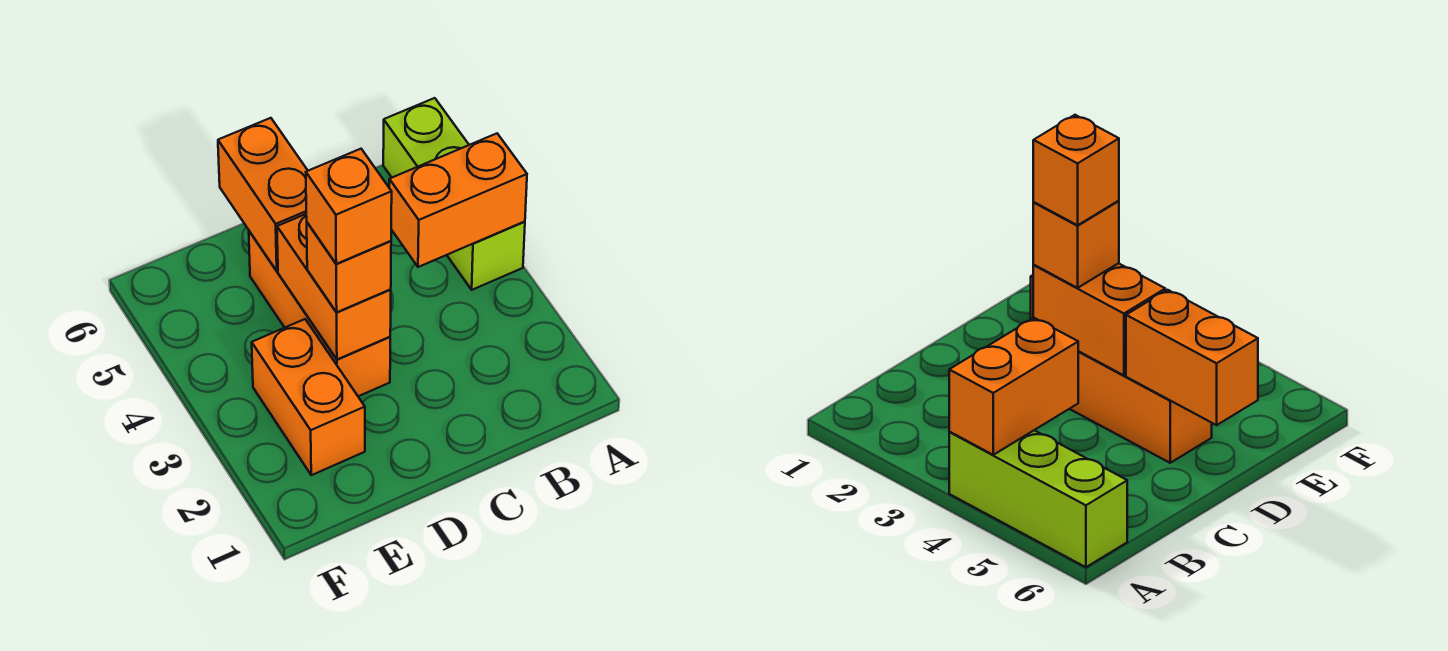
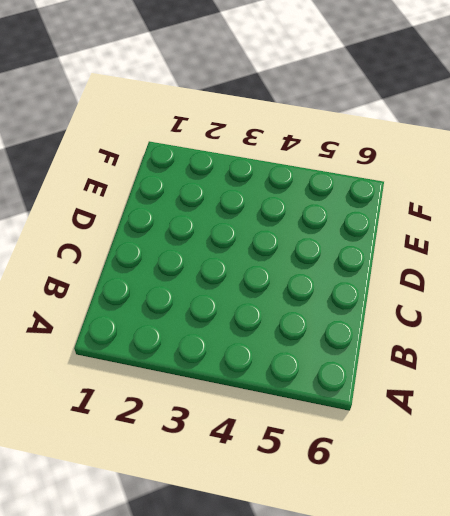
none -> lime 1x3 brick [383,98,525,290]
none -> orange 1x3 brick [249,231,390,396]

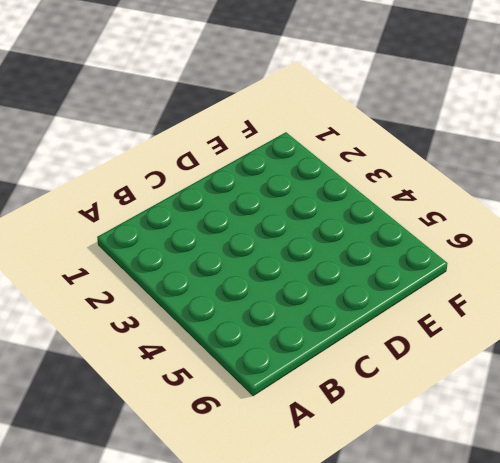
none -> lime 1x3 brick [383,98,525,290]
none -> orange 1x3 brick [249,231,390,396]

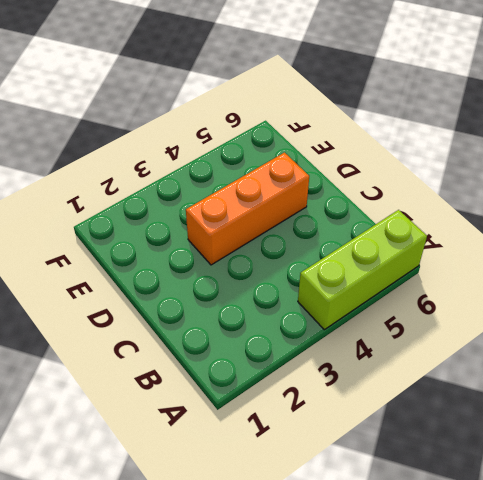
none -> orange 1x2 brick [252,319,365,475]
none -> orange 1x2 brick [389,134,527,267]

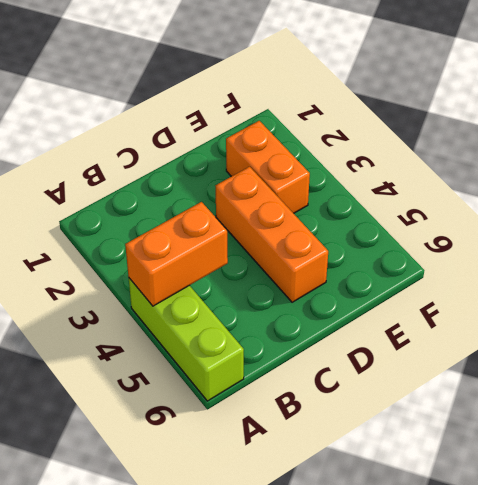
none -> orange 1x2 brick [277,214,391,359]
none -> orange 1x2 brick [218,118,308,271]

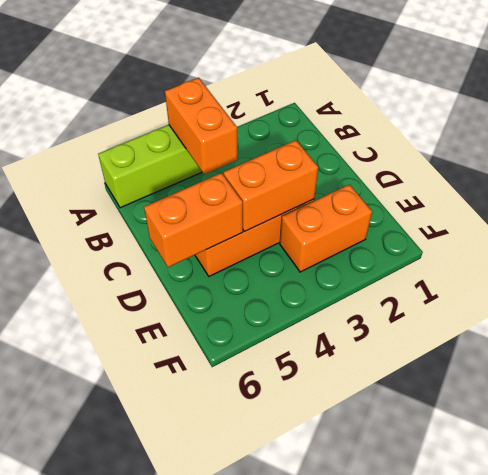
none -> orange 1x1 brick [307,223,391,312]
none -> orange 1x1 brick [306,149,392,264]

